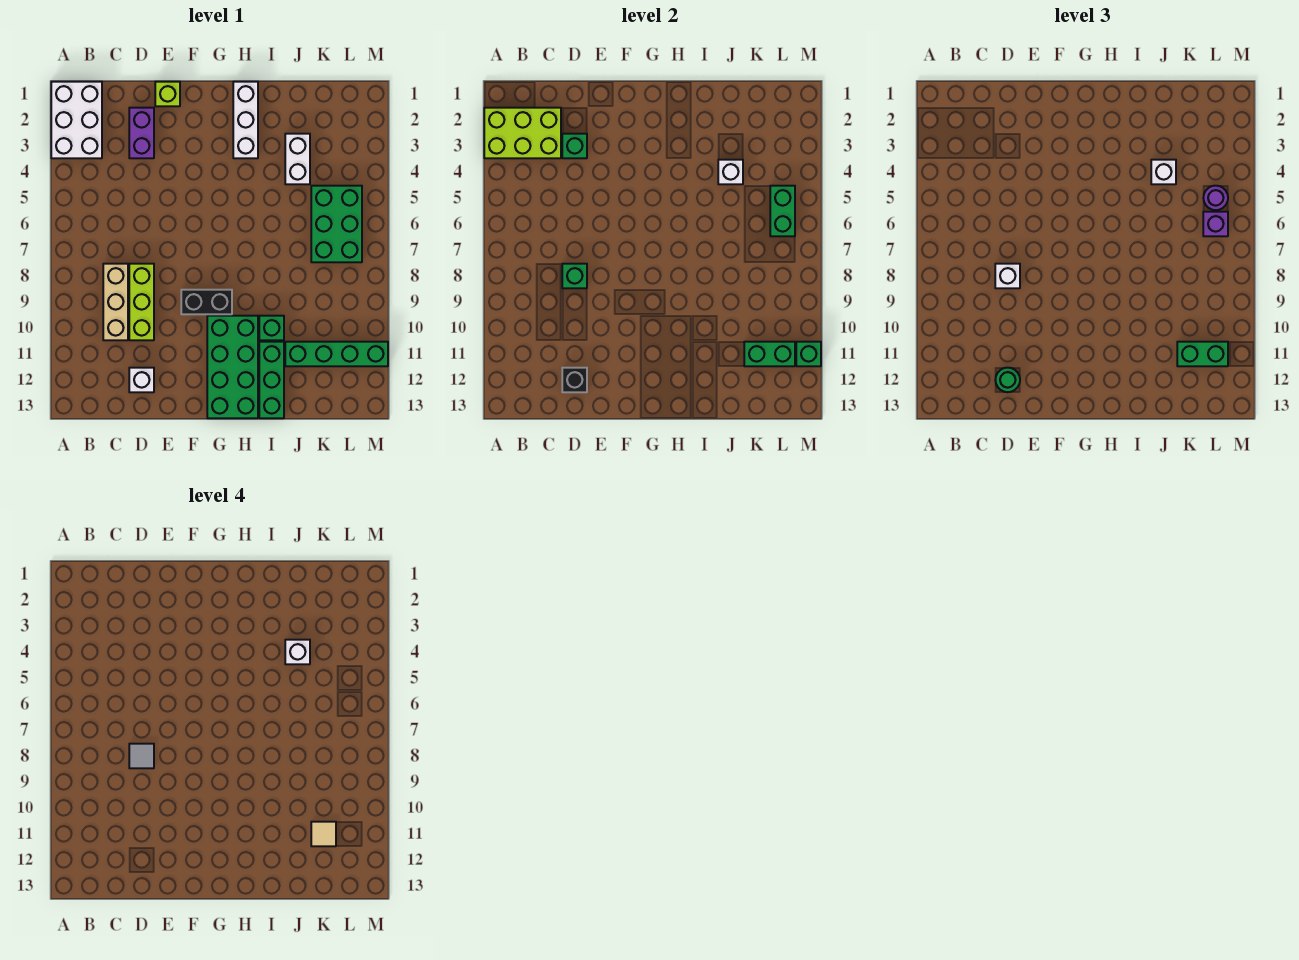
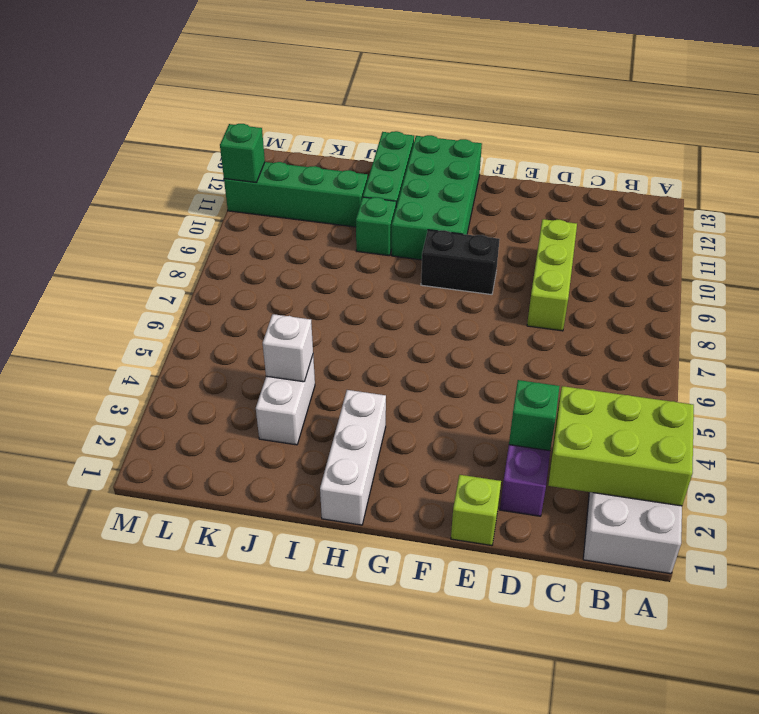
none -> tan 1x3 brick [103,264,128,340]
none -> white 1x1 brick [129,368,154,392]
none -> green 2x3 brick [311,186,362,262]
none -> green 1x1 brick [562,264,587,288]

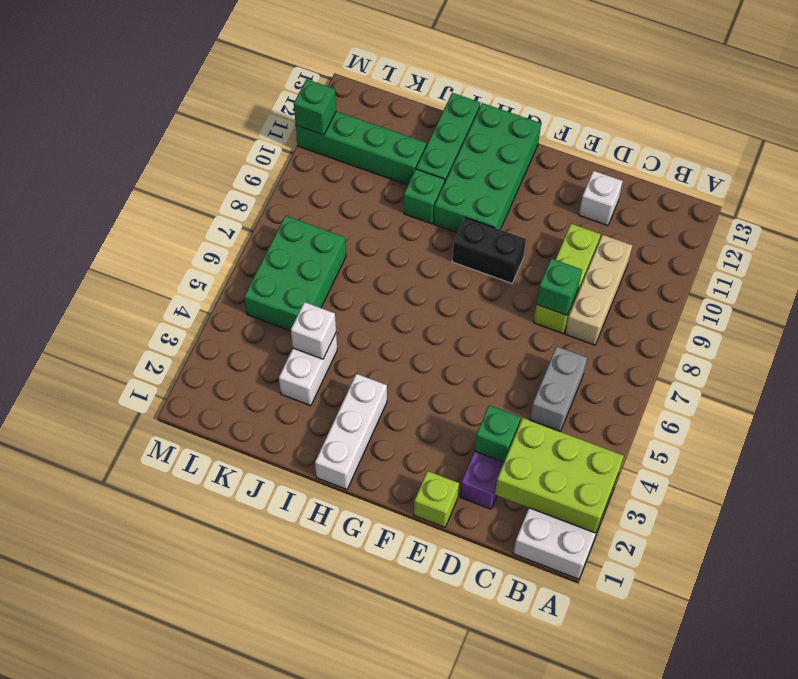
grey 1x2 brick [530,346,587,431] -> none
none -> black 1x1 brick [562,368,587,392]
none -> green 1x2 brick [744,342,795,366]
none -> green 1x2 brick [770,186,795,236]
none -> white 1x1 brick [995,264,1020,288]

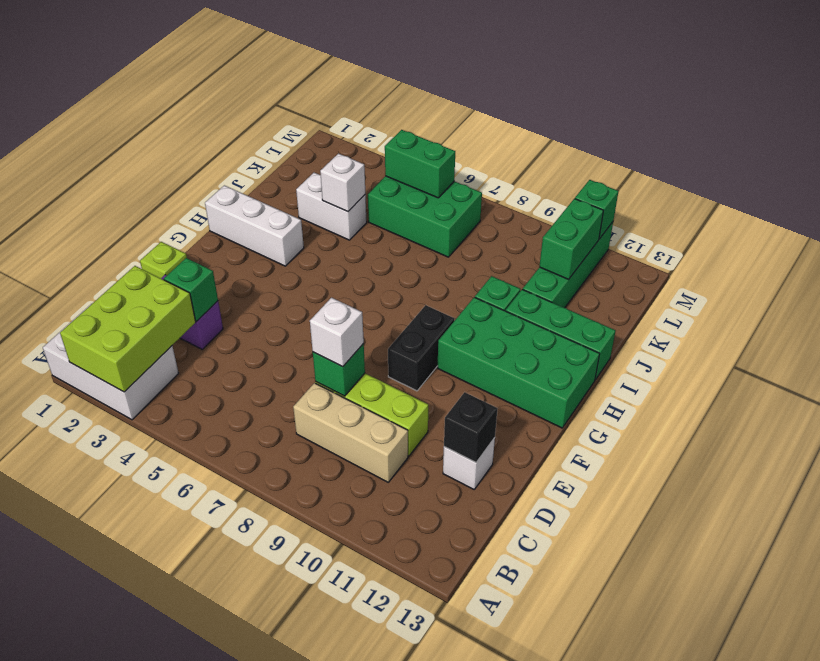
none -> green 1x1 round brick [995,368,1020,392]
none -> white 1x1 brick [1151,160,1176,184]
none -> green 1x2 brick [1177,342,1228,366]
none -> purple 1x1 round brick [1203,186,1228,210]

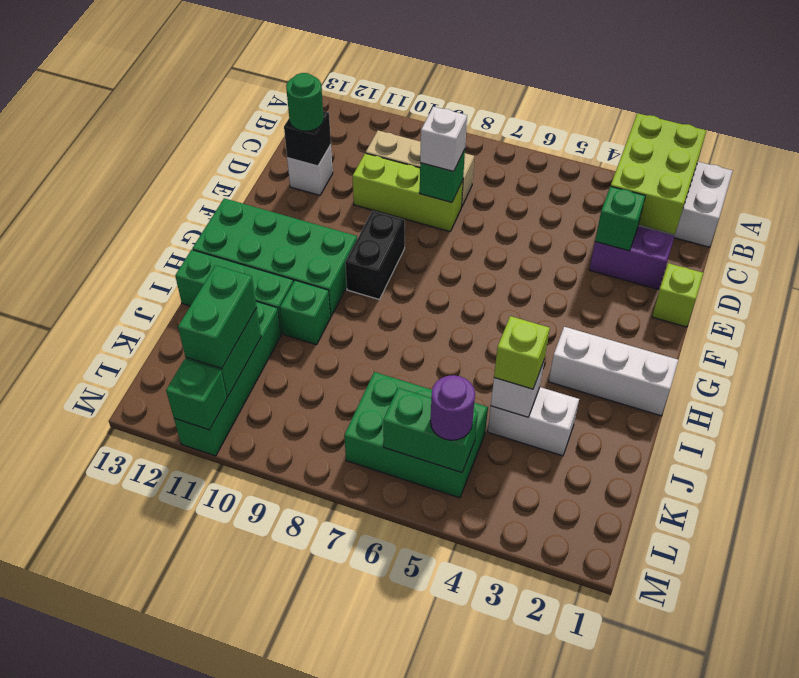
lime 1x1 brick [494,316,550,389] -> white 1x1 brick [1151,160,1176,184]
none -> purple 1x1 brick [1203,212,1228,236]
none -> grey 1x1 tile [129,744,154,768]
none -> white 1x1 brick [285,640,310,664]
none -> tan 1x1 tile [311,822,336,846]

